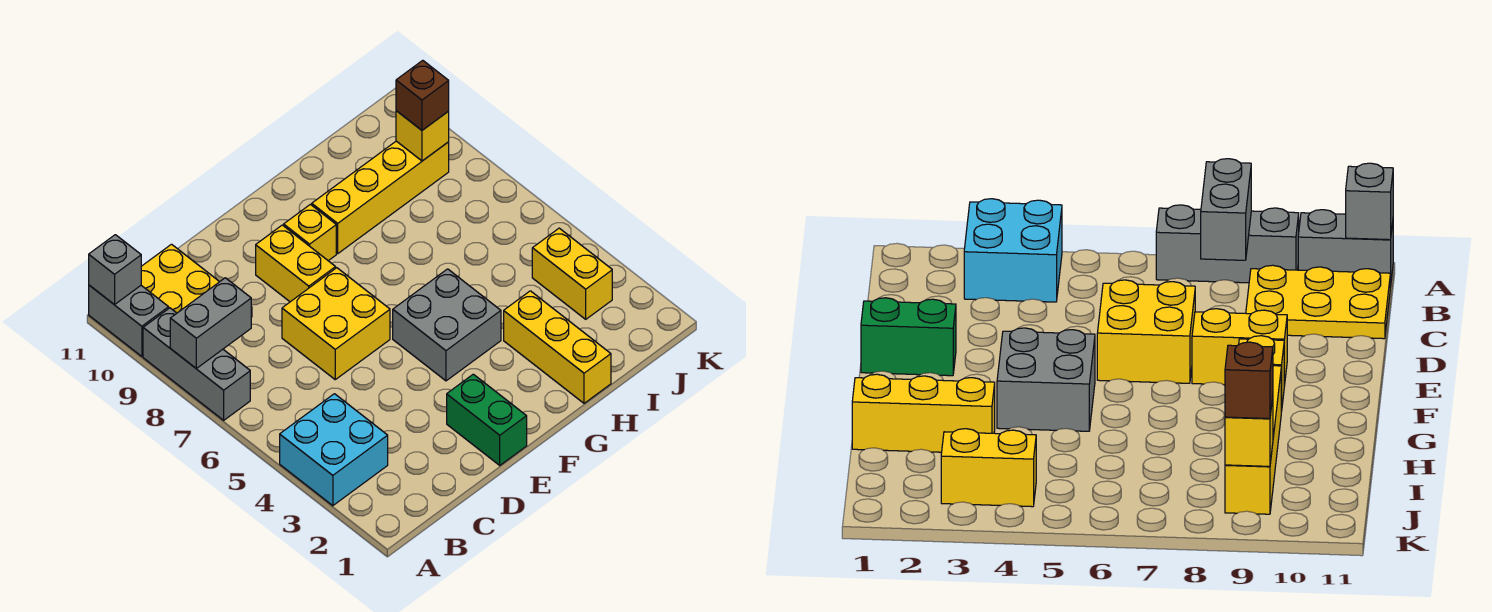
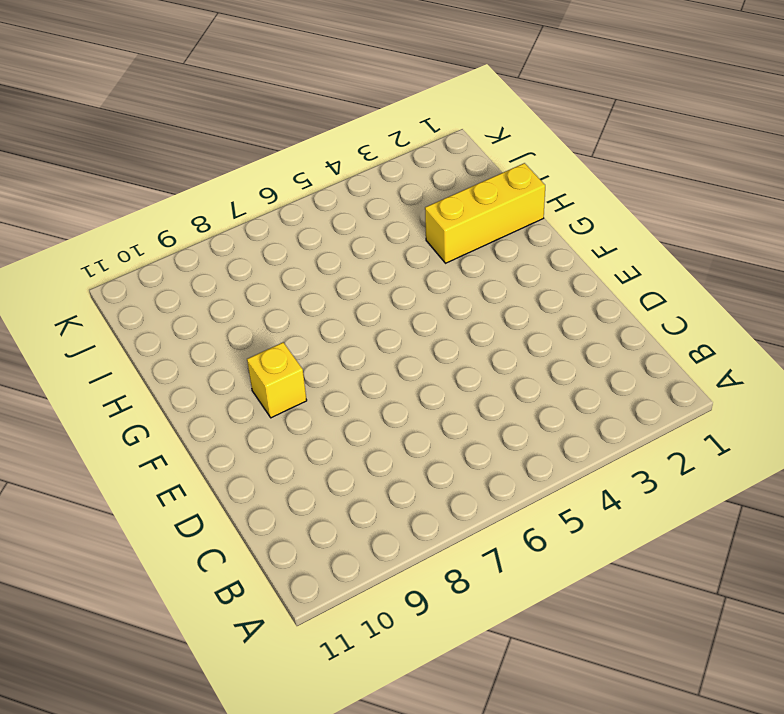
none -> cyan 2x2 brick [280,394,388,506]
none -> grey 1x3 brick [143,308,250,420]
none -> grey 1x2 brick [89,285,169,356]

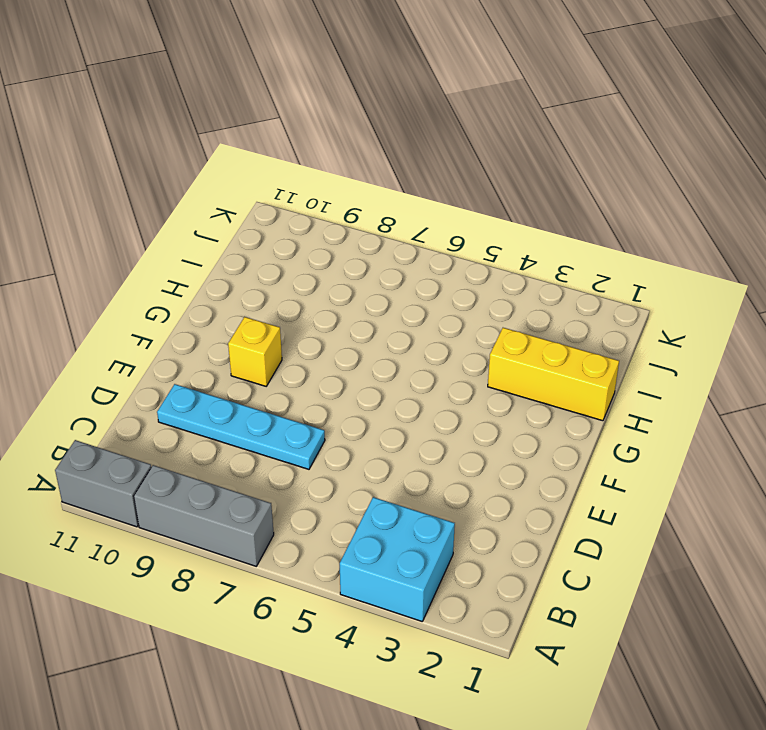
cyan 1x4 plate [157,384,325,469] -> yellow 2x2 brick [282,268,390,379]
none -> yellow 2x3 plate [141,244,252,317]
none -> green 1x2 brick [447,374,527,465]
none -> yellow 1x2 brick [256,225,336,302]

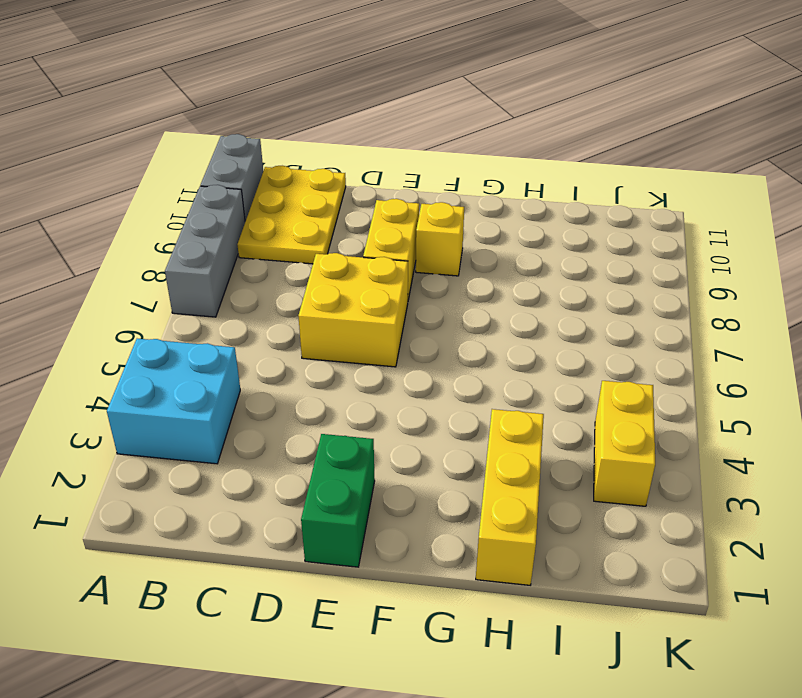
none -> grey 2x2 brick [393,269,501,381]
none -> yellow 1x4 brick [312,141,449,253]
none -> grey 1x2 brick [170,278,251,369]

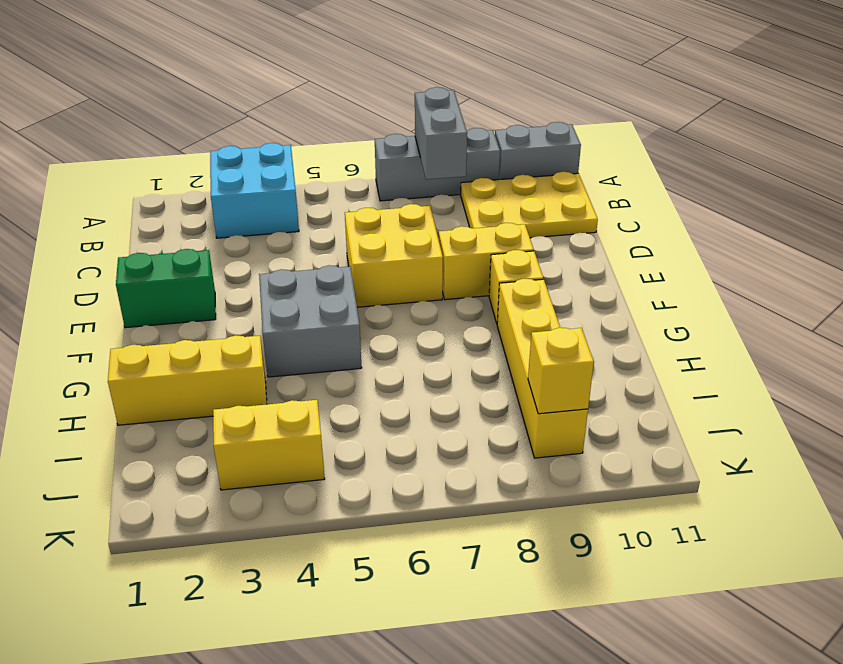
none -> grey 1x1 brick [89,235,141,305]
none -> brown 1x1 brick [396,60,449,130]

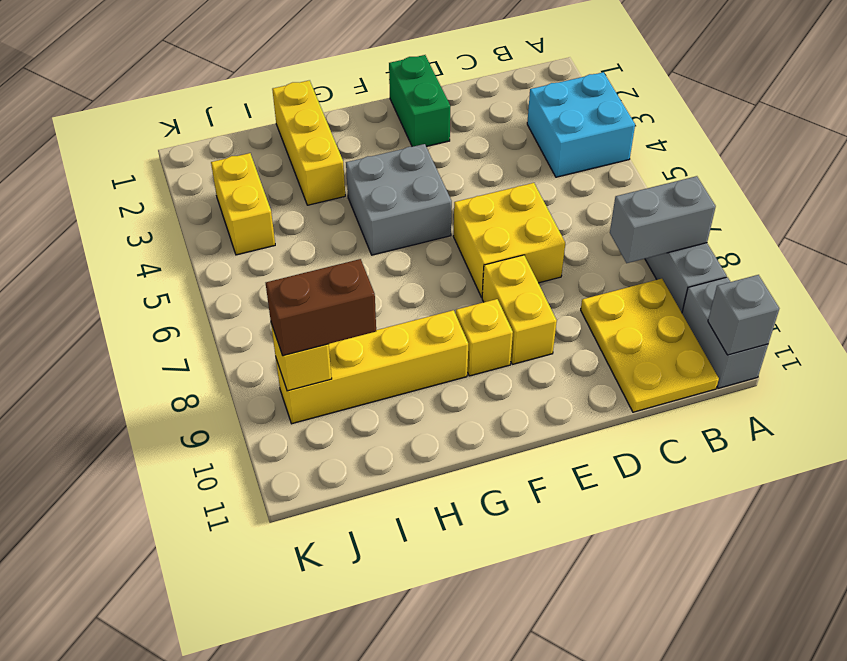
brown 1x2 brick [266,259,376,356] -> brown 1x1 brick [396,60,449,130]

